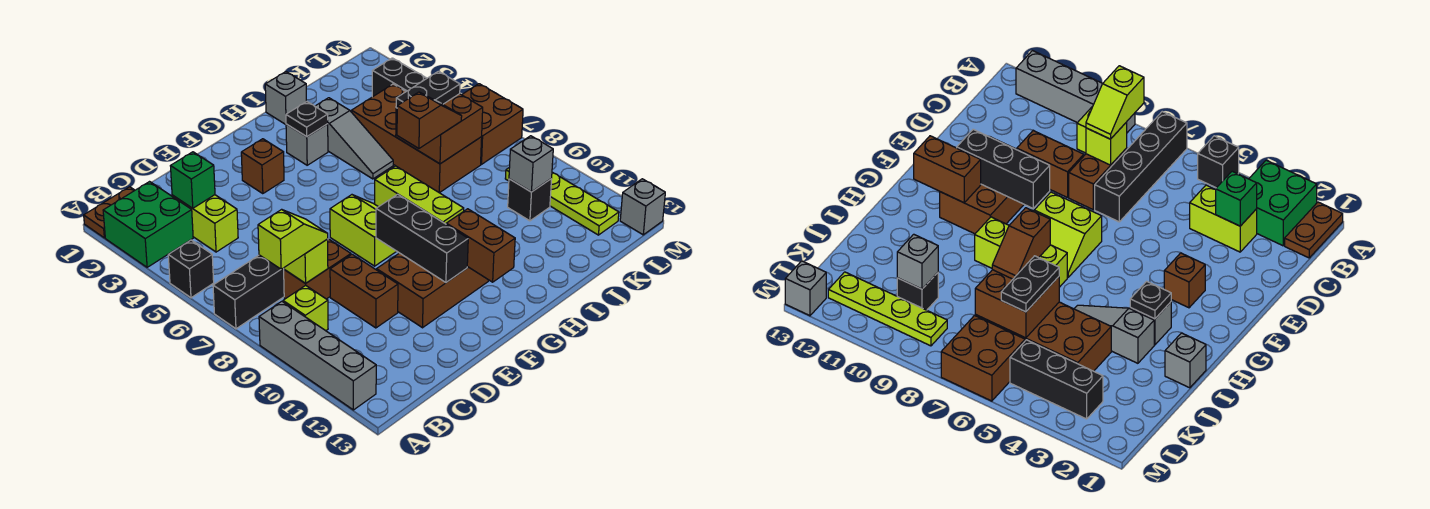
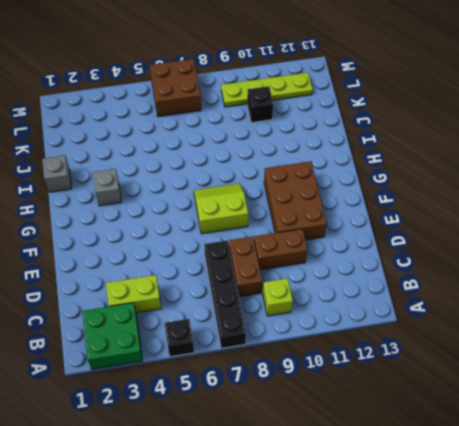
none -> brown 1x2 plate [84,187,135,238]
none -> grey 1x4 brick [259,301,376,410]
none -> brown 1x1 brick [241,139,284,194]
none -> lime 1x3 brick [375,166,464,224]

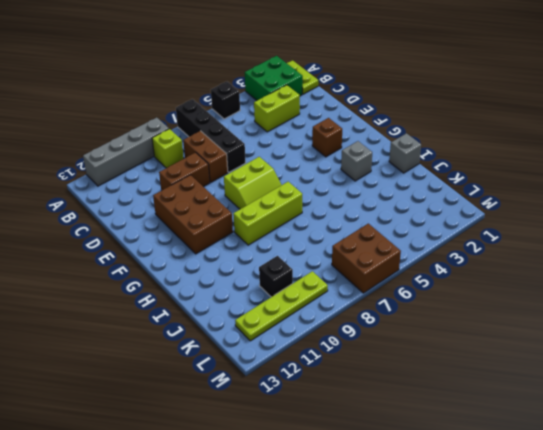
lime 1x2 plate [287,60,318,94] -> brown 1x2 plate [84,187,135,238]
none -> grey 1x3 slope [315,98,393,179]
none -> brown 2x4 brick [352,84,482,193]
none -> black 1x3 brick [372,58,427,97]
none -> grey 1x1 brick [620,179,665,235]

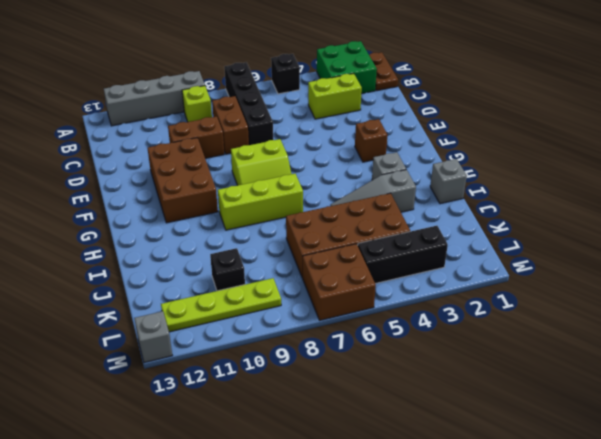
none -> green 1x1 brick [171,152,215,208]
none -> lime 1x1 brick [284,239,328,283]
none -> black 1x3 brick [376,194,468,282]
none -> brown 1x2 brick [446,209,515,282]

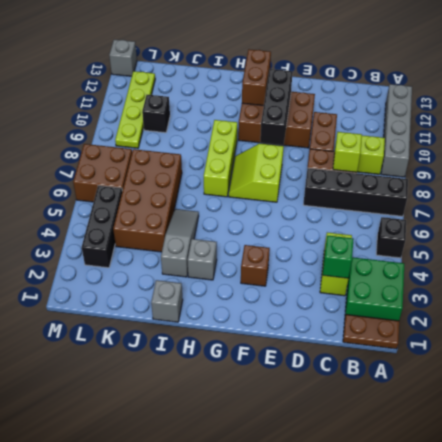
none -> black 1x1 plate [286,101,328,137]
none -> brown 2x2 brick [396,94,483,164]
none -> grey 1x1 brick [509,136,553,192]
none -> lime 1x2 slope [258,209,328,269]

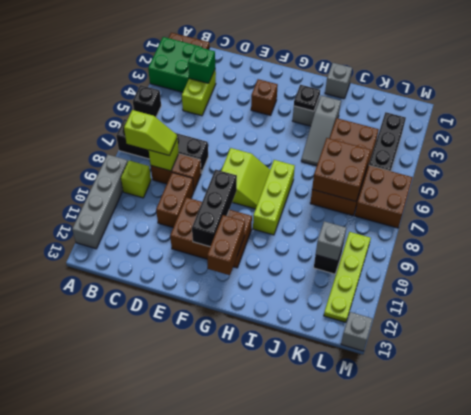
none -> brown 1x2 slope [397,92,462,148]
none -> black 1x2 plate [396,71,460,108]

